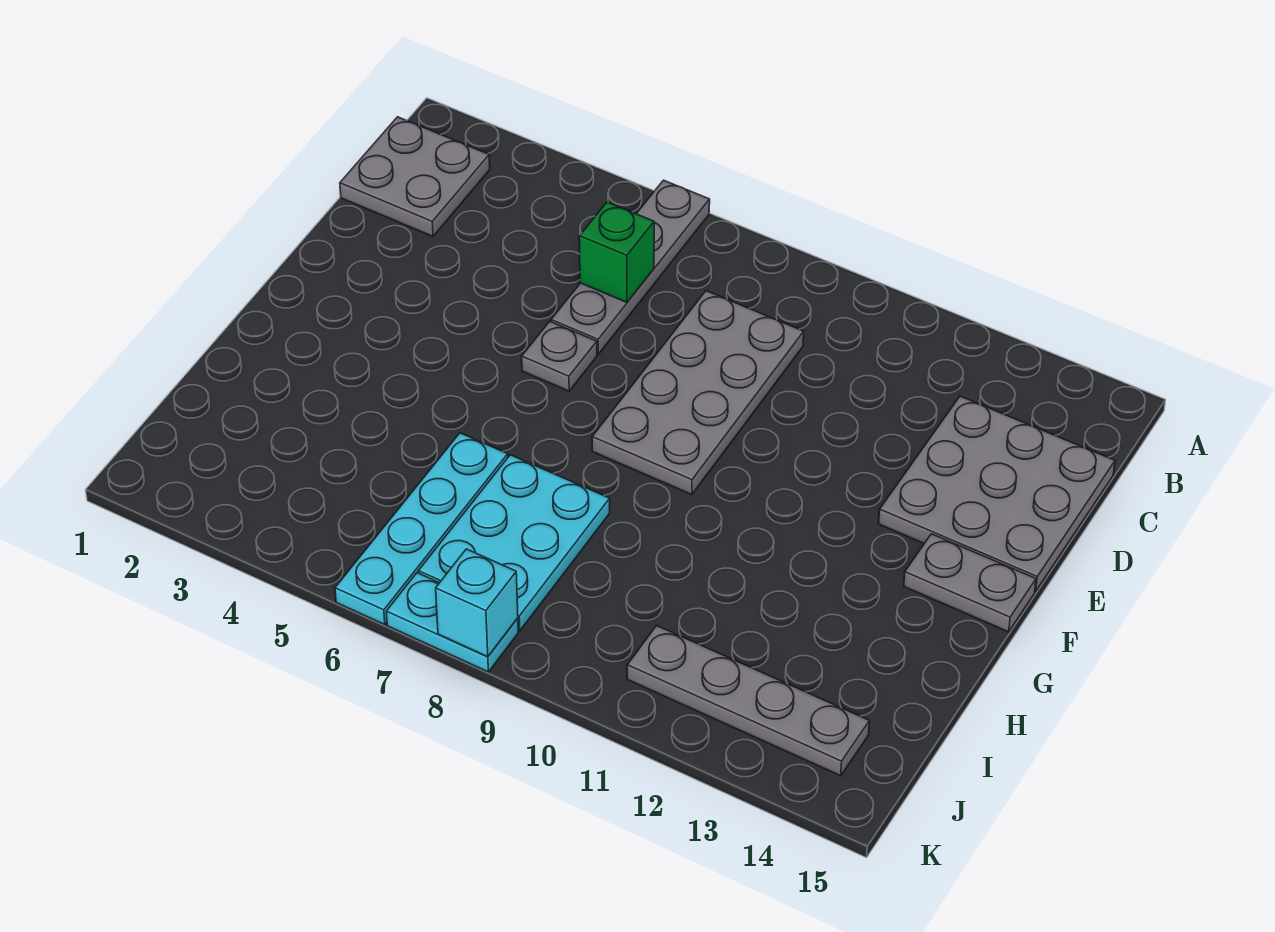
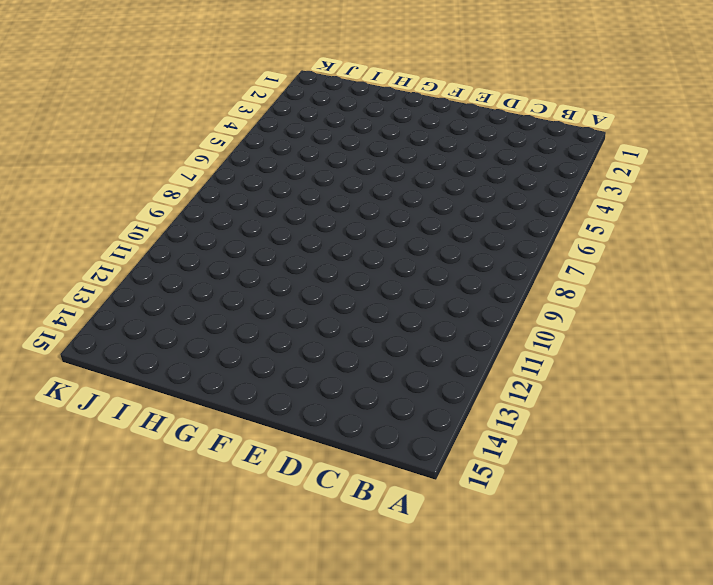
none -> grey 1x4 plate [551,180,710,354]
none -> grey 2x2 plate [340,117,490,236]
none -> grey 2x4 plate [592,291,804,495]

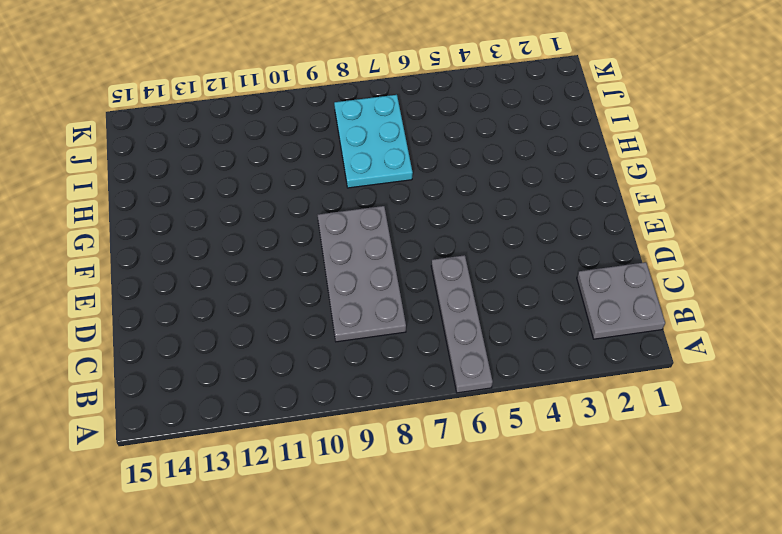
none -> grey 3x3 plate [879,396,1115,591]
none -> grey 1x1 plate [522,322,597,391]
none -> grey 1x2 plate [904,534,1036,632]

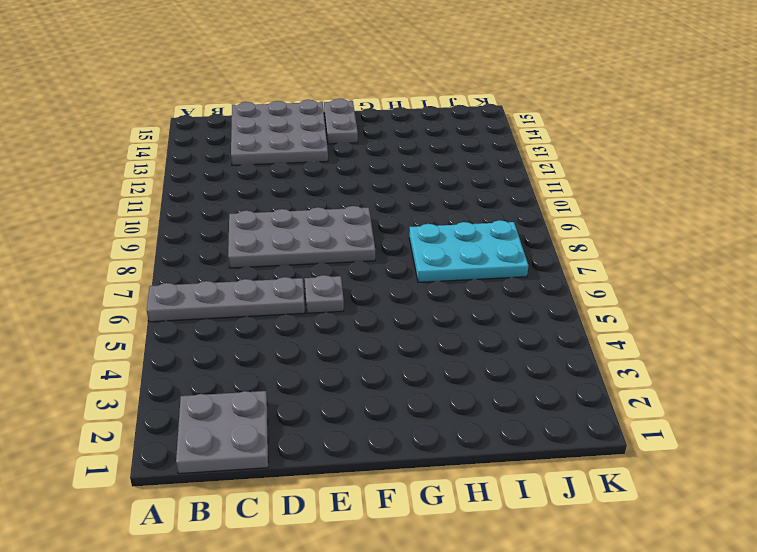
none -> cyan 1x4 plate [335,433,508,625]
none -> grey 1x4 plate [627,626,869,776]
none -> cyan 1x2 plate [386,573,518,672]

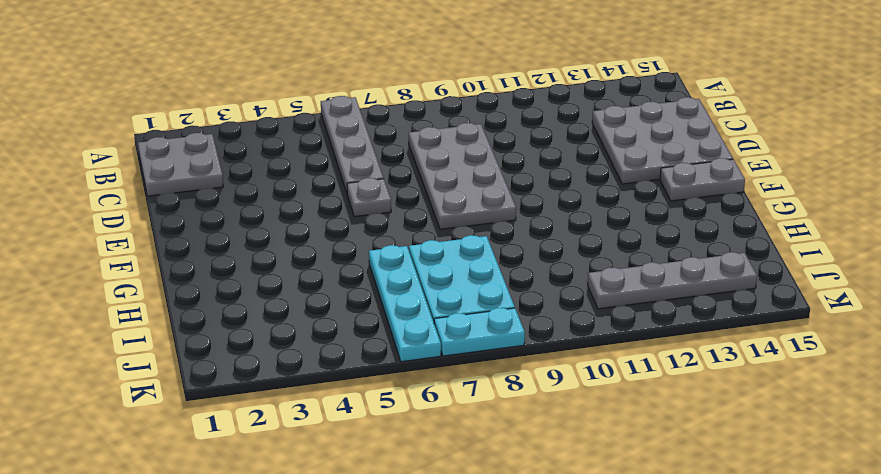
none -> green 1x1 brick [579,202,654,302]
none -> cyan 1x1 brick [436,549,518,657]

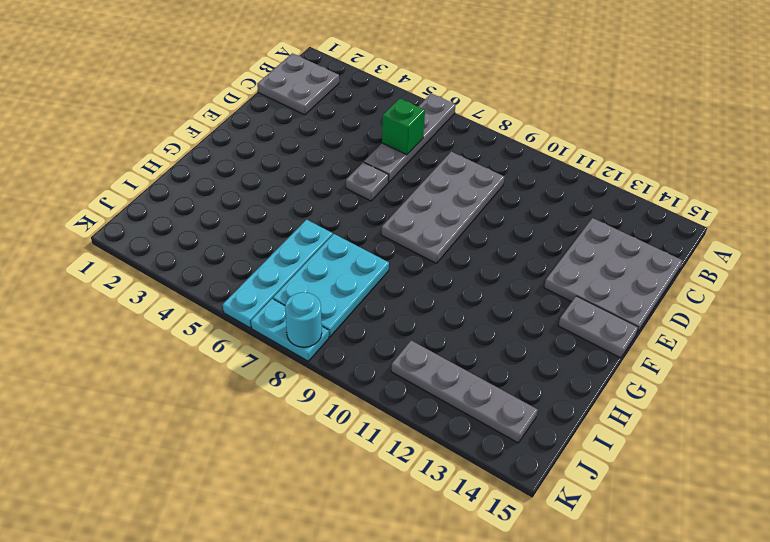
cyan 1x1 round brick [285,292,322,347] -> cyan 1x1 brick [436,549,518,657]

